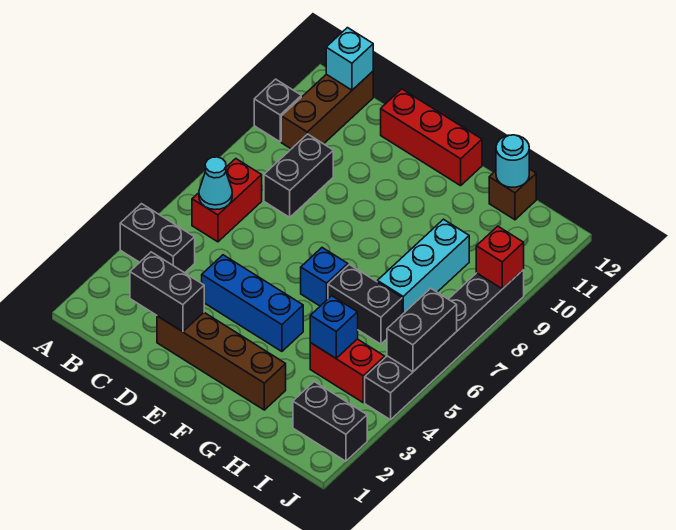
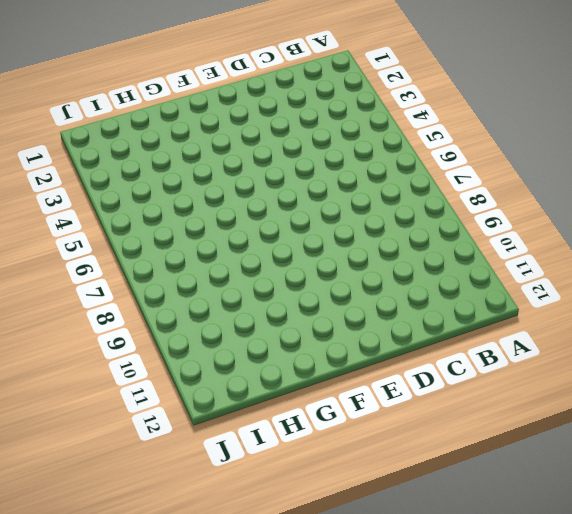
none -> black 1x2 brick [120,204,195,273]
none -> black 1x1 brick [254,79,301,142]
none -> red 1x2 brick [192,159,262,242]

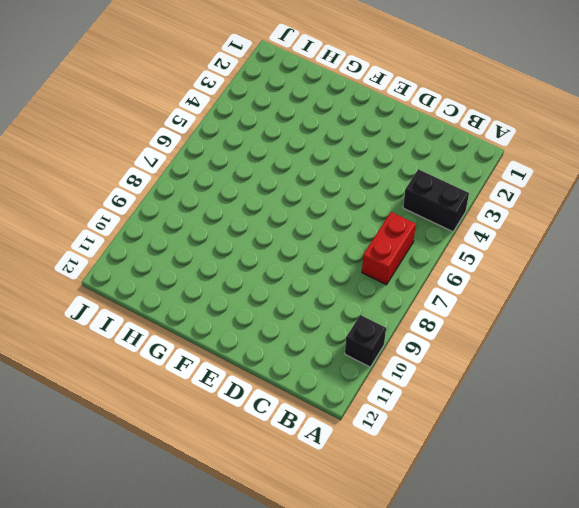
none -> brown 1x3 brick [281,71,373,149]
none -> black 1x2 brick [264,134,333,217]
none -> brown 1x4 brick [157,313,286,410]

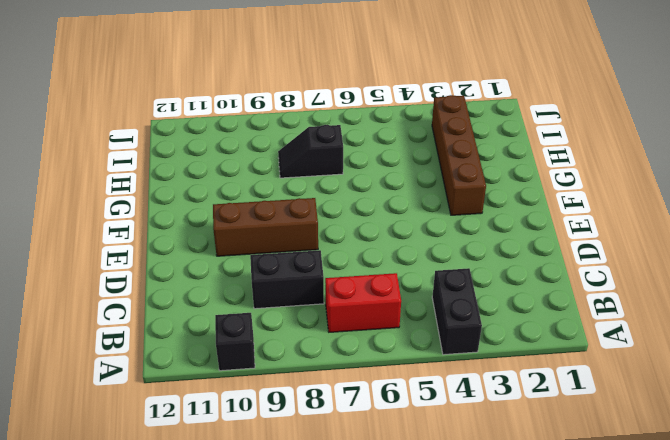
brown 1x3 brick [213,198,318,256] -> brown 1x3 brick moved to [281,71,373,149]
brown 1x4 brick [432,95,486,215] -> brown 1x4 brick moved to [157,313,286,410]
black 1x2 slope [278,125,343,178] -> cyan 1x3 brick [377,219,469,314]
none -> blue 1x3 brick [202,255,303,351]
none -> red 1x3 brick [381,89,482,186]
none -> blue 1x1 brick [301,248,348,306]

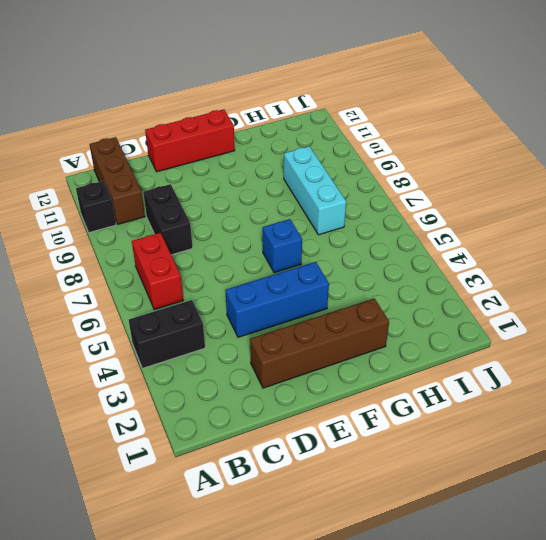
none -> black 1x2 brick [328,265,402,344]
none -> red 1x2 brick [310,339,385,403]
none -> brown 1x1 brick [489,169,536,220]

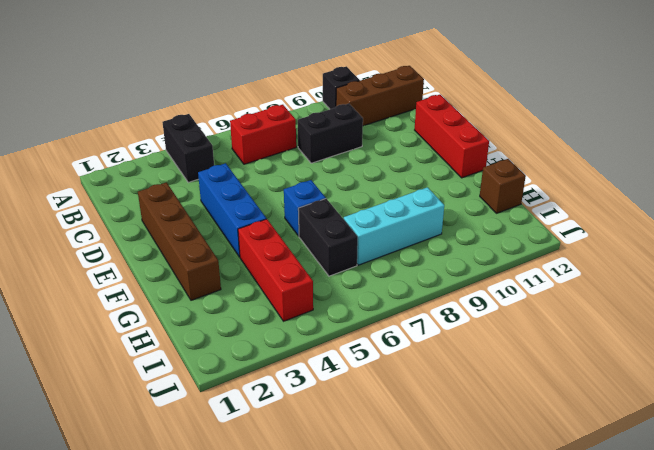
red 1x3 brick [238,219,313,321] -> red 1x2 brick [310,339,385,403]
none -> black 1x2 brick [293,382,367,461]
none -> black 1x6 brick [365,270,524,420]
none -> cyan 1x1 cone [199,157,232,210]

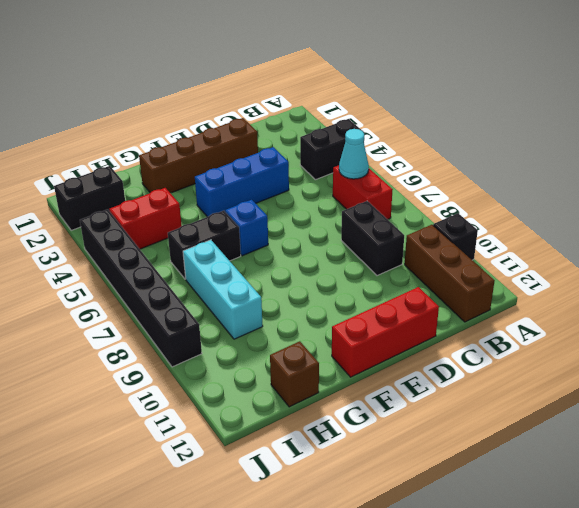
none -> cyan 1x1 brick [326,28,373,90]
none -> black 1x2 brick [130,252,204,332]
none -> blue 1x1 brick [310,296,358,358]

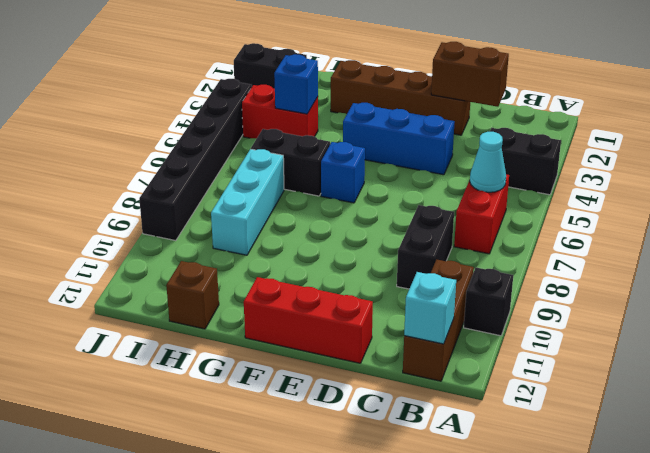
brown 1x2 brick [431,42,509,107] -> black 1x2 brick [130,252,204,332]
none -> cyan 1x1 round brick [496,135,529,187]
none -> black 1x2 brick [387,288,457,372]
none -> red 1x1 brick [476,226,524,289]

